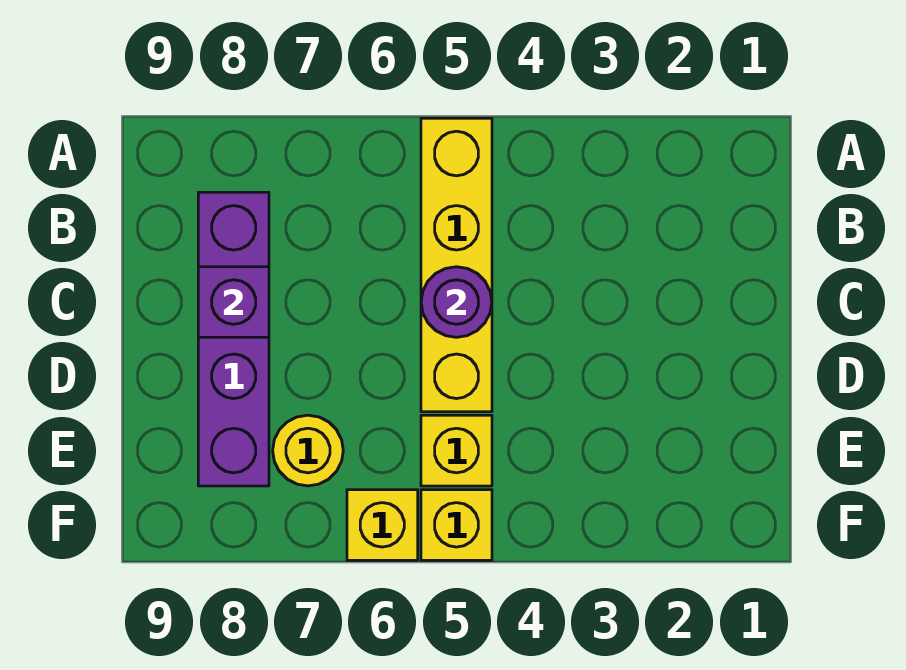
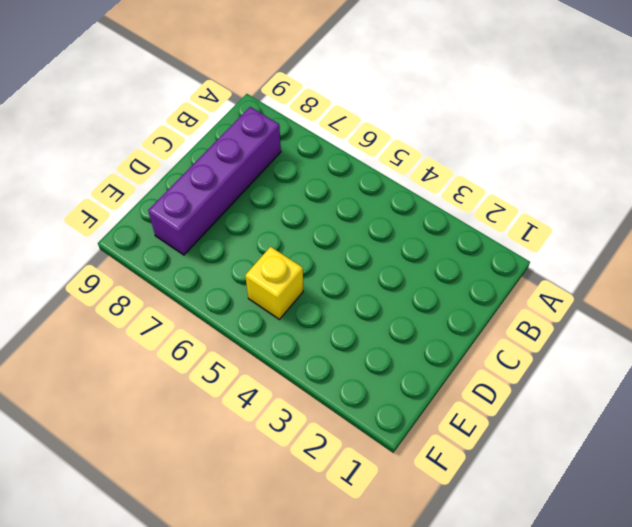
none -> yellow 1x4 brick [421,118,492,412]
none -> yellow 1x1 round brick [273,415,343,486]

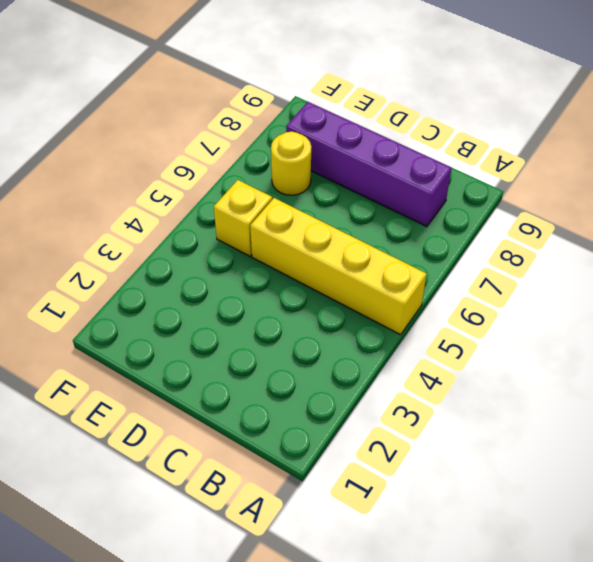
none -> yellow 1x1 brick [421,490,492,560]
none -> yellow 1x1 brick [347,490,418,560]

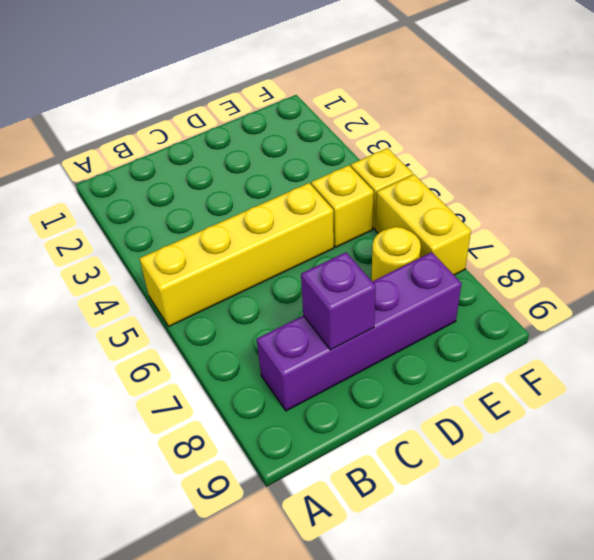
yellow 1x2 brick [375,175,471,275] -> yellow 1x1 brick [347,490,418,560]
none -> purple 1x1 round brick [421,267,492,337]

